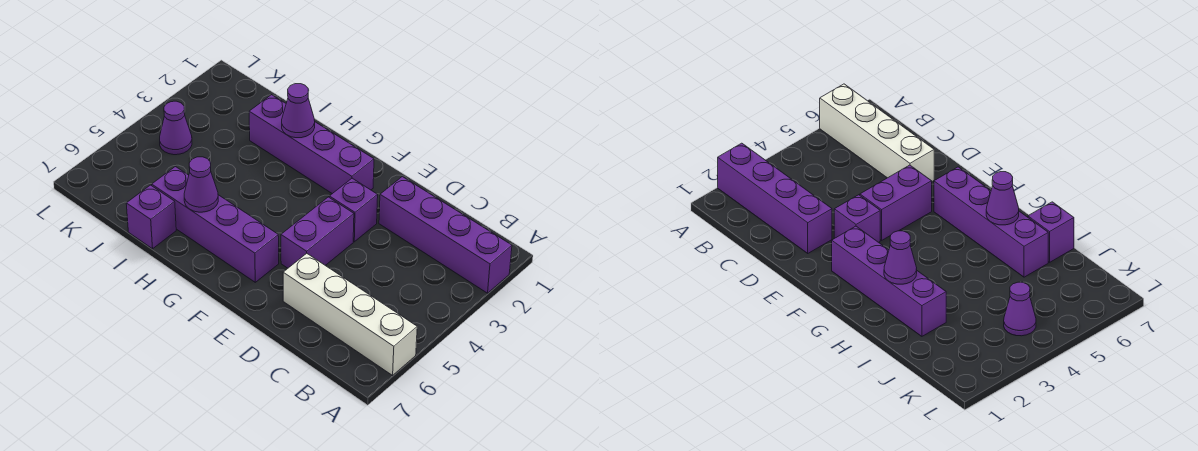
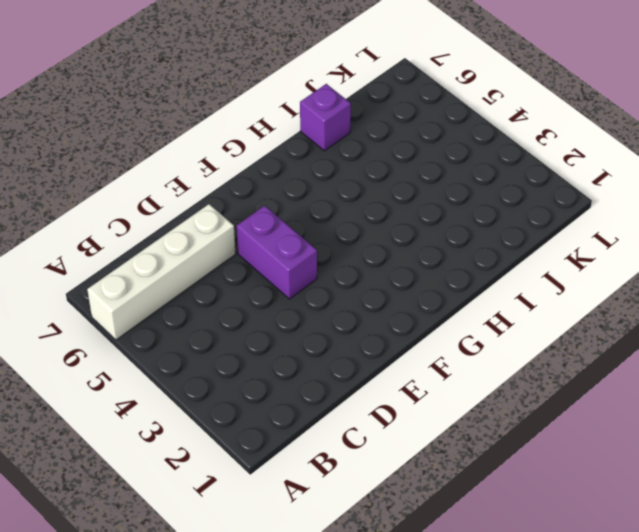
none -> purple 1x4 brick [379,177,512,293]
none -> purple 1x1 brick [329,178,378,242]

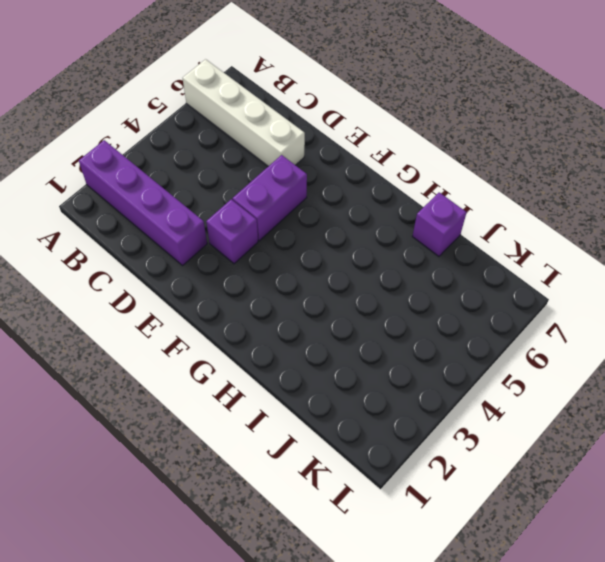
none -> purple 1x4 brick [249,95,374,194]
none -> purple 1x4 brick [152,167,279,282]

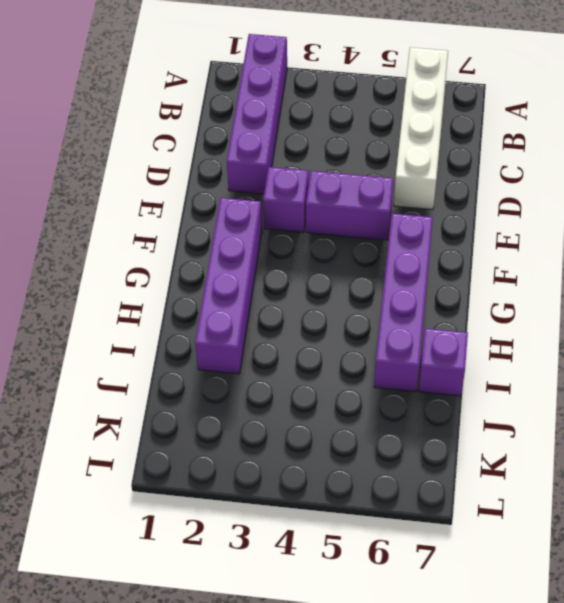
none -> purple 1x1 cone [160,101,192,155]
none -> purple 1x1 cone [282,84,315,138]

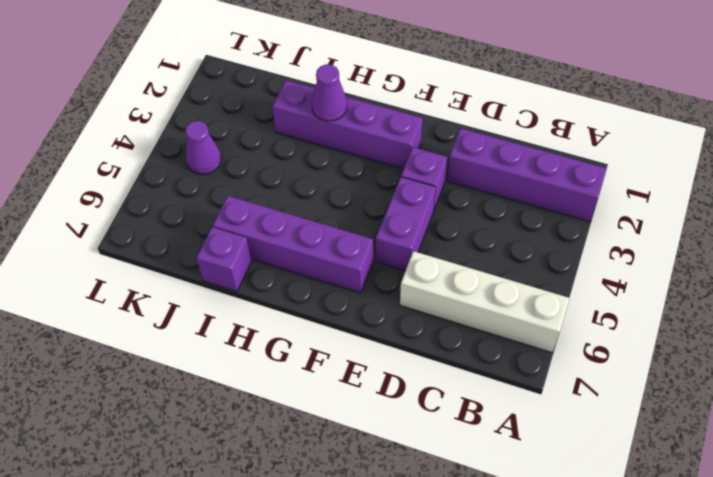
none -> purple 1x1 cone [184,157,218,212]

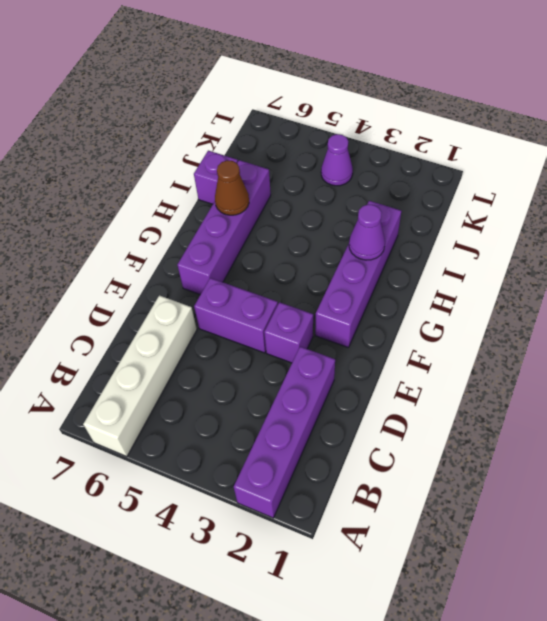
brown 1x1 cone [215,160,249,215] -> purple 1x1 cone [184,157,218,212]

